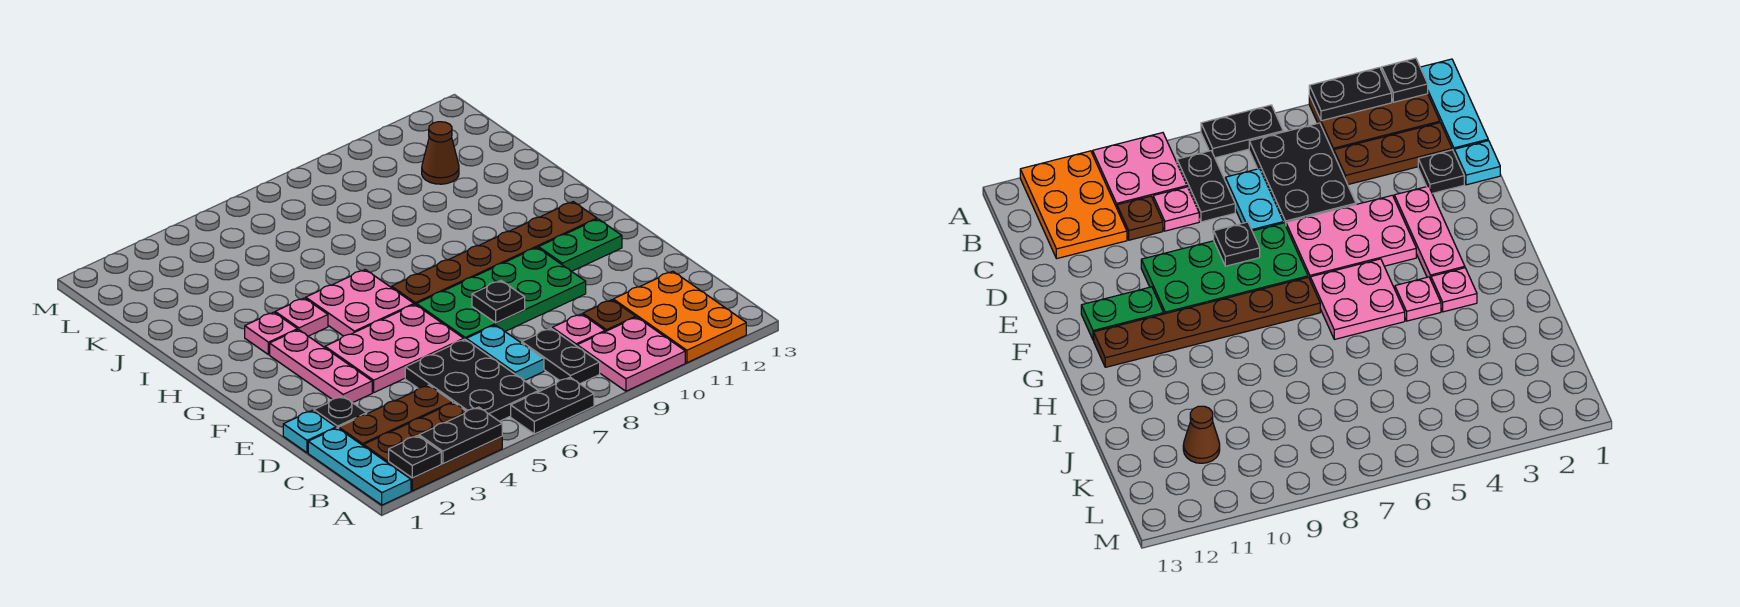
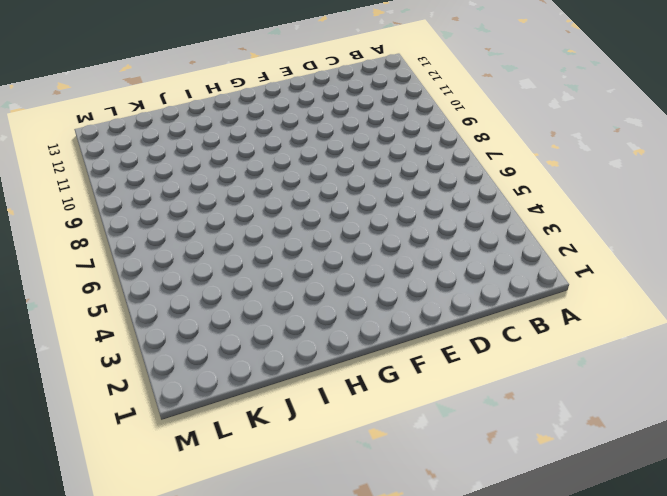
none -> cyan 1x3 plate [308,428,411,505]
none -> brown 2x3 plate [364,403,502,491]
none -> black 1x2 plate [511,377,594,434]

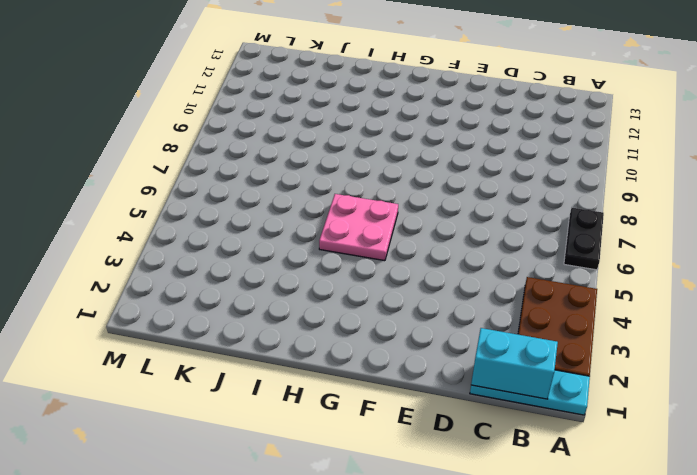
cyan 1x2 brick [471,328,558,399] -> none
none -> pink 2x2 plate [577,317,685,391]
none -> orange 2x3 plate [613,271,746,363]
none -> black 2x3 plate [405,339,538,421]

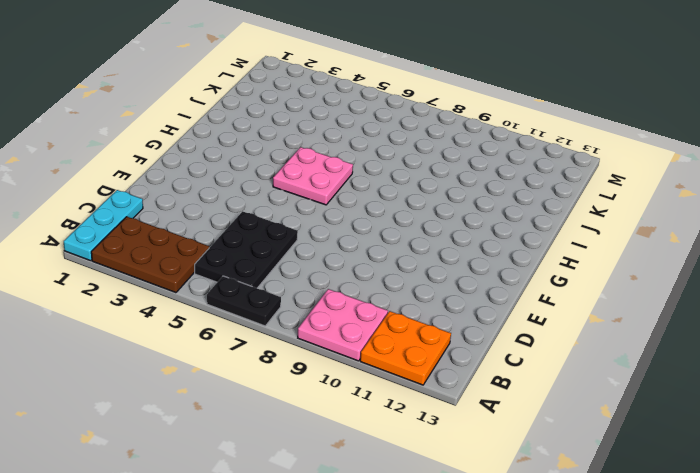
orange 2x2 plate [360,311,451,385] -> orange 2x3 plate [613,271,746,363]
none -> black 1x2 plate [522,328,600,384]
none -> brown 1x3 plate [339,385,453,446]
none -> cyan 1x2 plate [466,325,544,381]

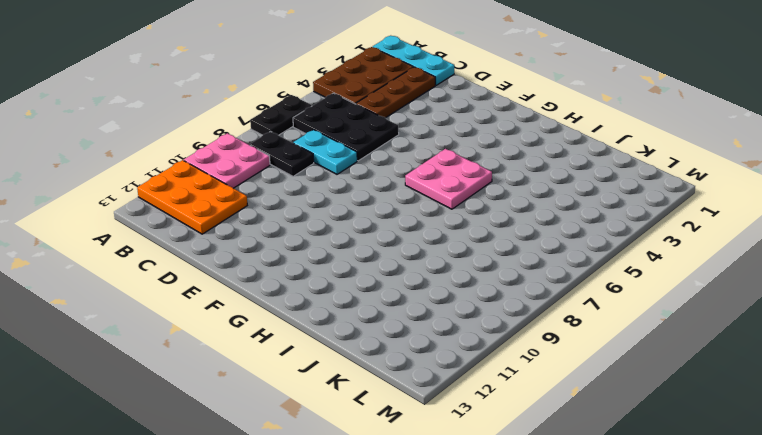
none -> pink 1x1 plate [552,314,605,346]
none -> brown 1x1 plate [583,300,636,332]
none -> cyan 1x1 plate [283,410,336,453]

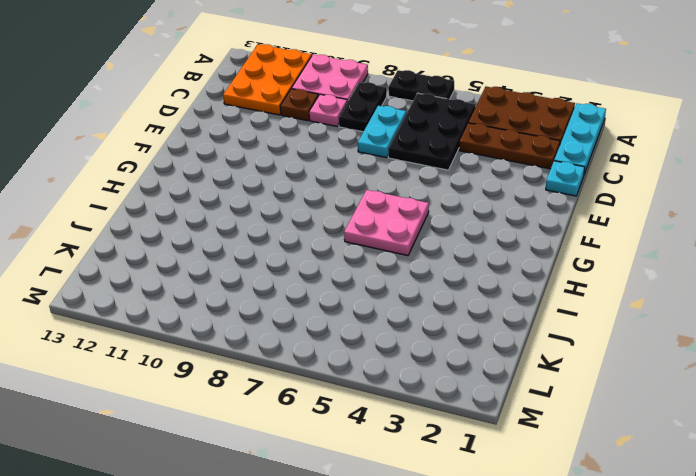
none -> black 1x1 plate [314,396,367,428]
none -> pink 1x3 plate [270,330,372,403]
none -> pink 2x3 plate [325,305,464,392]

